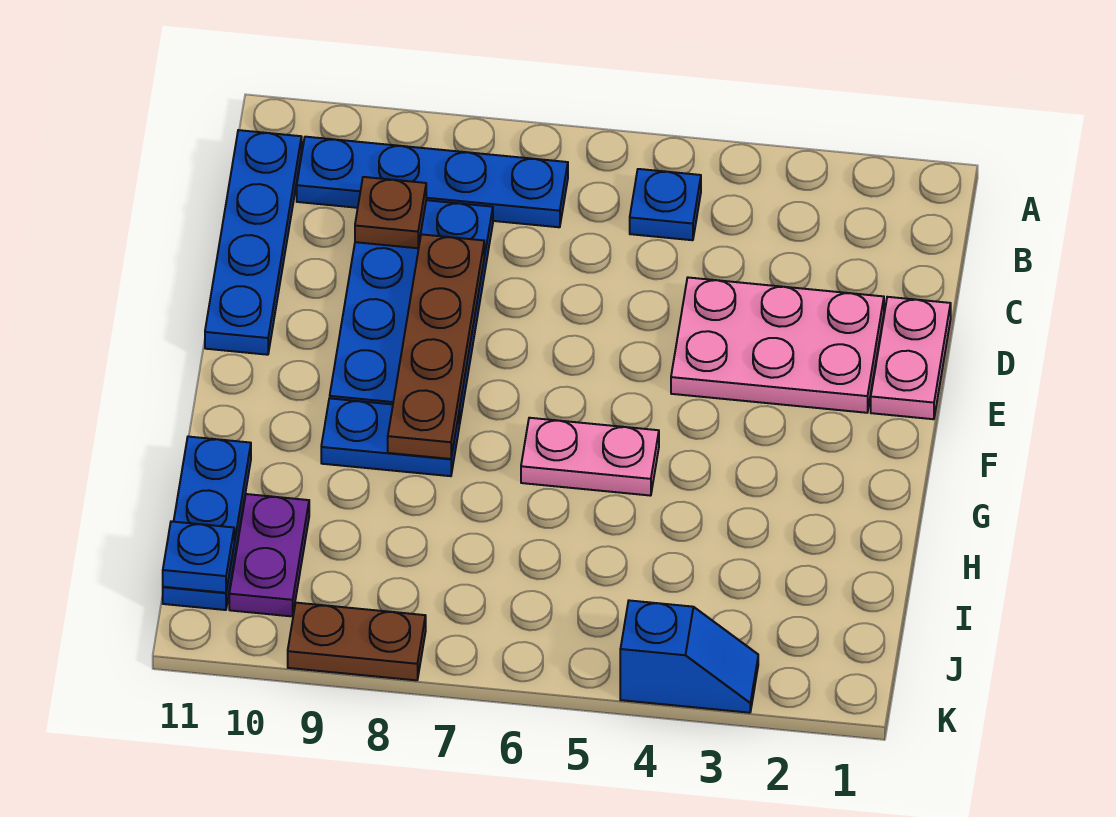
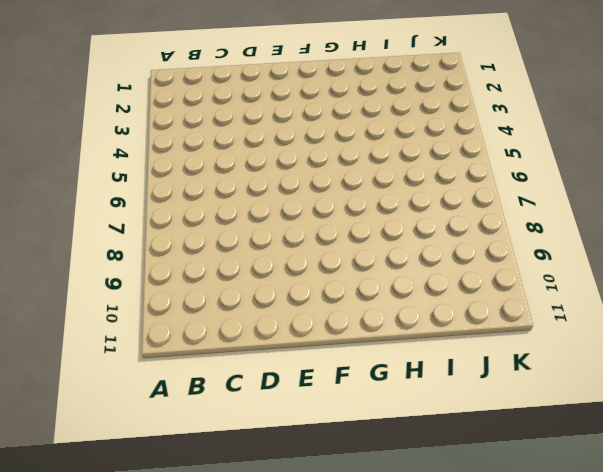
none -> blue 1x1 plate [630,169,701,240]
none -> blue 1x4 plate [297,137,568,227]
none -> blue 1x4 plate [205,130,302,355]

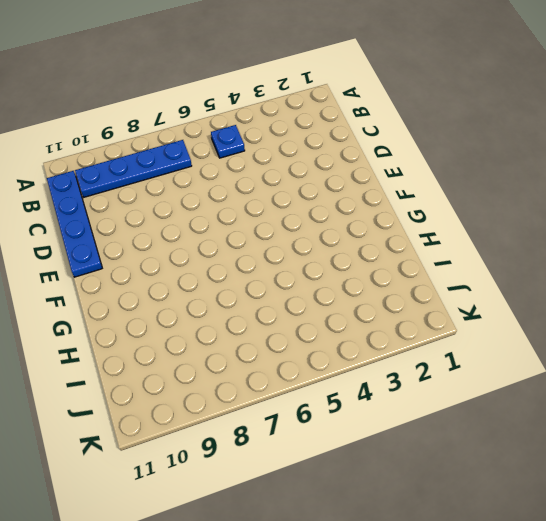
none -> blue 2x4 plate [330,200,493,425]
none -> pink 1x2 plate [871,297,951,419]
none -> pink 2x3 plate [671,278,884,413]

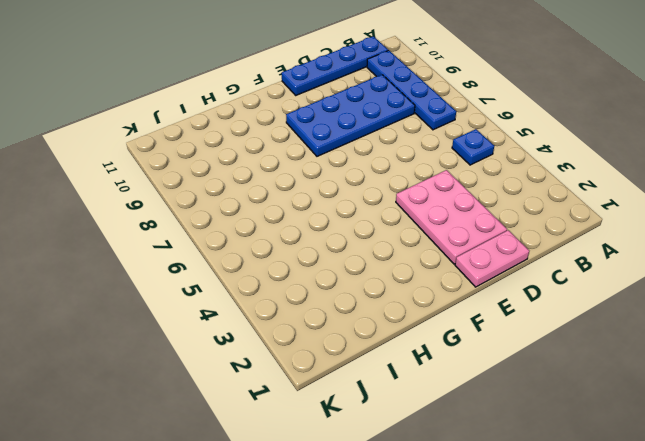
none -> pink 1x2 plate [521,418,659,496]
none -> blue 1x2 plate [321,398,459,476]
none -> blue 1x3 plate [163,437,251,610]

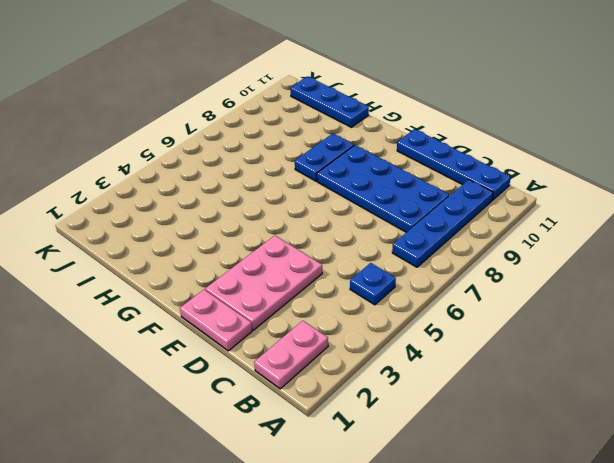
pink 1x2 plate [254,321,328,389] -> pink 1x2 plate moved to [521,418,659,496]
none -> purple 1x2 plate [229,494,309,616]
none -> blue 1x2 slope [620,600,758,713]
none -> brown 1x2 plate [288,603,426,680]

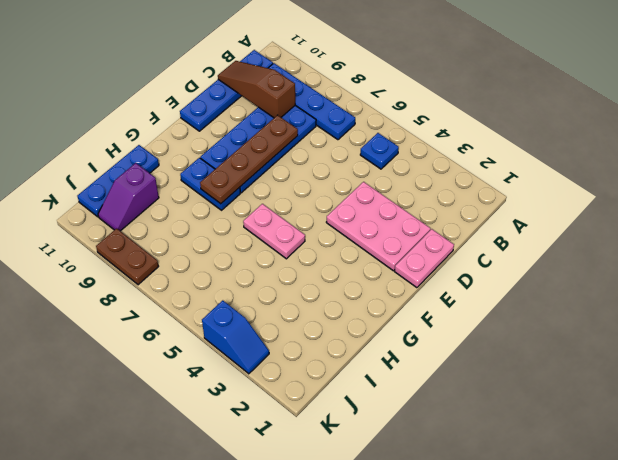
brown 1x3 slope [218,61,295,118] -> brown 1x1 plate [355,177,426,248]
purple 1x2 slope [98,163,159,231] -> purple 1x2 plate [229,494,309,616]
none -> blue 1x1 plate [163,521,234,593]

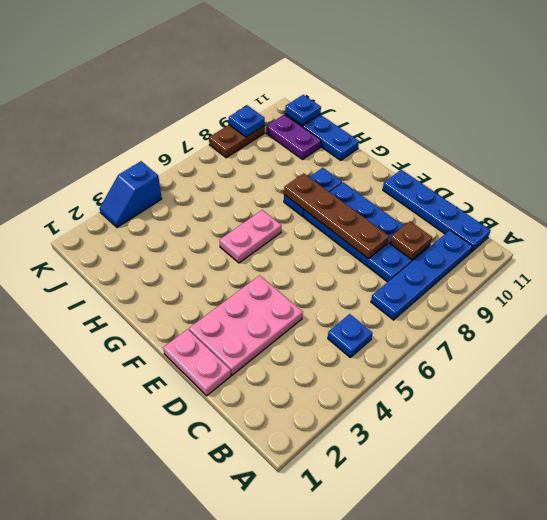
blue 1x1 plate [229,105,265,137] -> none

